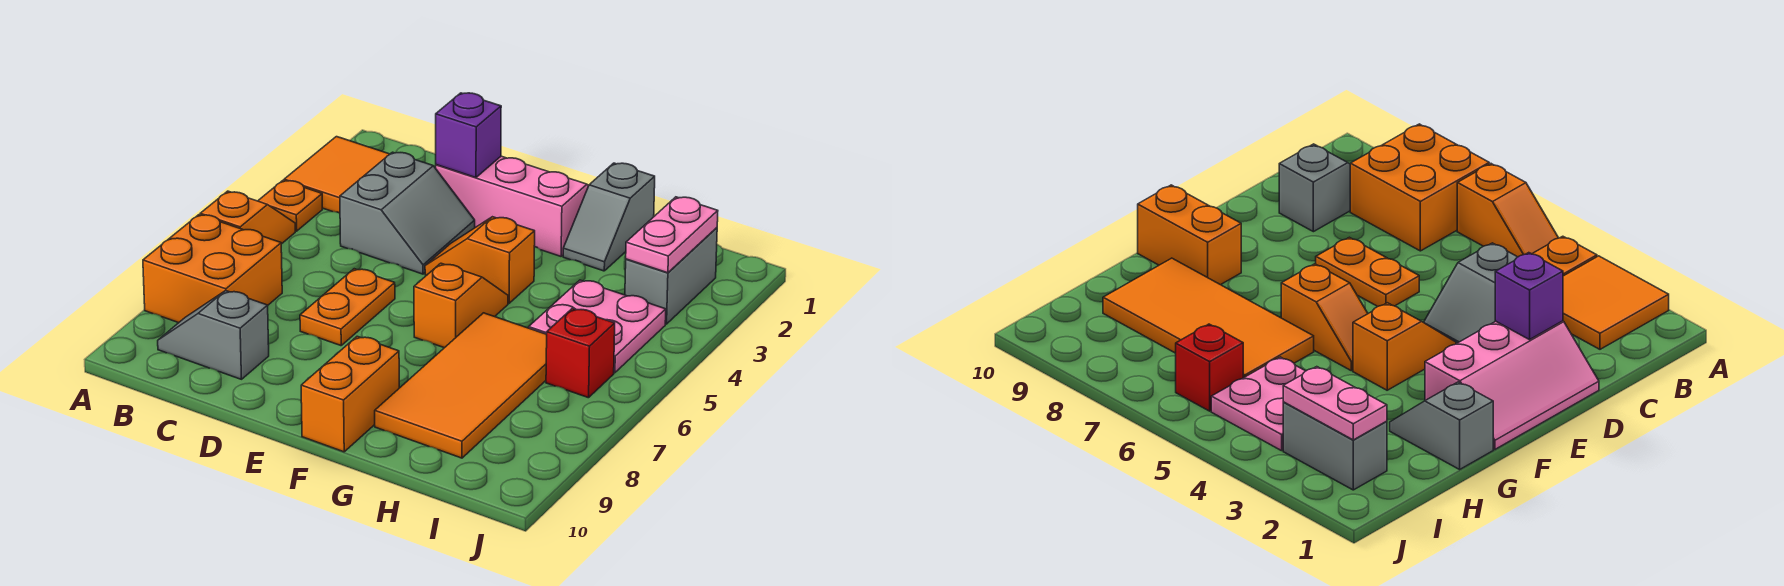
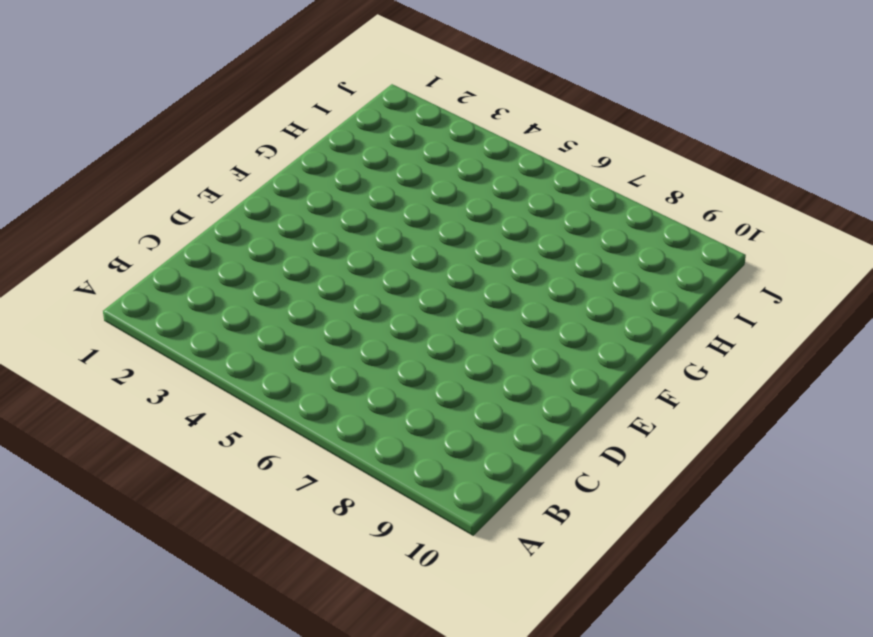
none -> orange 2x2 tile [284,137,390,213]
none -> orange 1x1 plate [258,181,322,231]
none -> orange 1x2 slope [200,191,295,244]

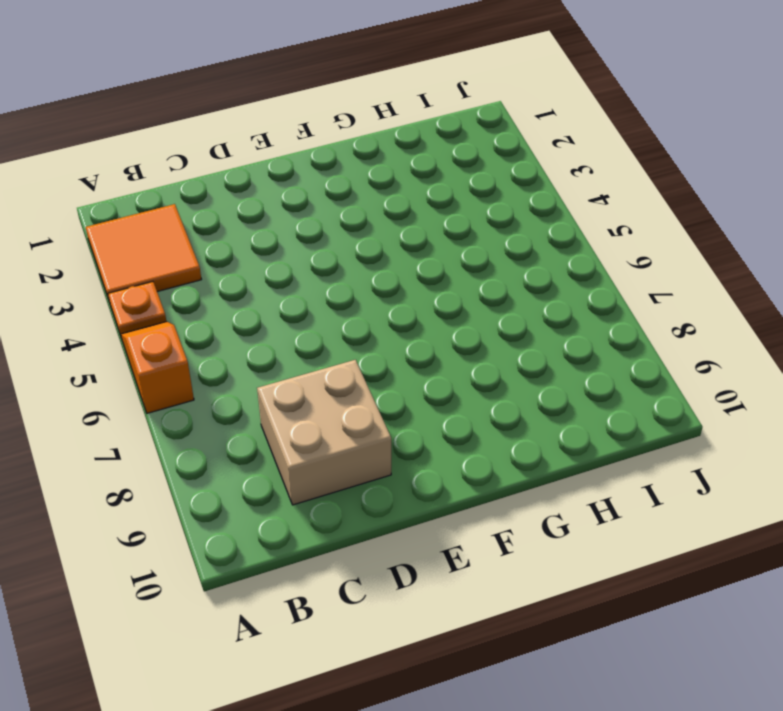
tan 2x2 brick [257,360,391,505] -> grey 1x2 slope [158,291,269,379]
none -> orange 2x2 brick [143,215,282,323]
none -> grey 2x2 slope [340,152,475,274]
none -> pink 2x3 slope [436,156,589,256]

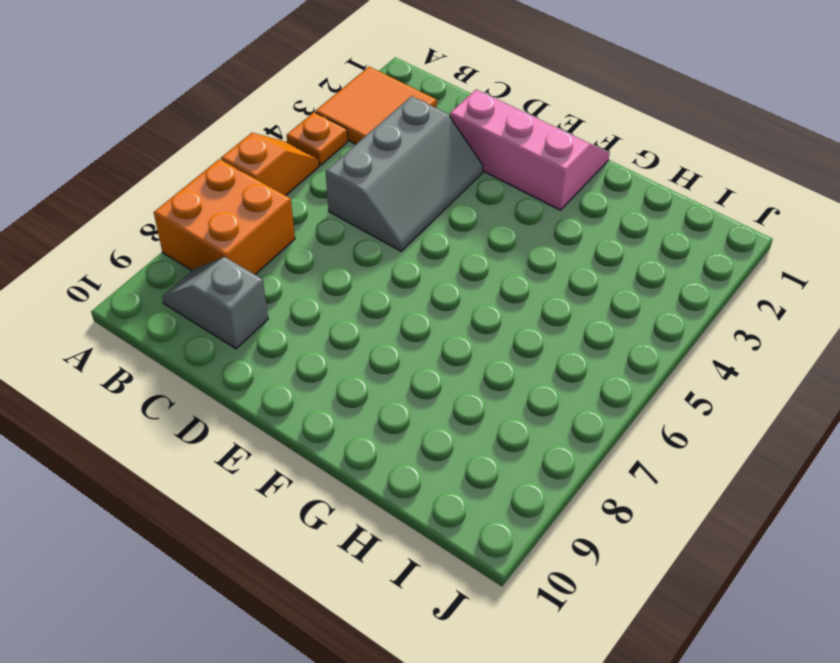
grey 2x3 slope [326,96,483,251] -> grey 2x2 slope [340,152,475,274]
none -> orange 1x2 plate [300,269,395,346]
none -> orange 1x2 slope [425,217,535,303]
none -> orange 1x2 slope [414,263,508,348]

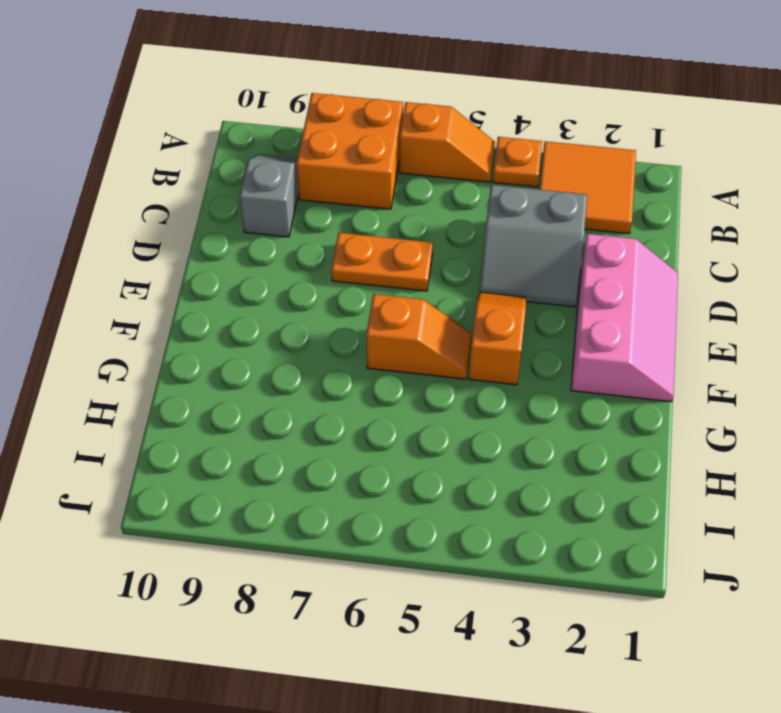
none -> orange 1x2 brick [301,336,399,452]
none -> grey 1x2 slope [563,163,655,271]
none -> orange 2x4 tile [375,313,547,458]

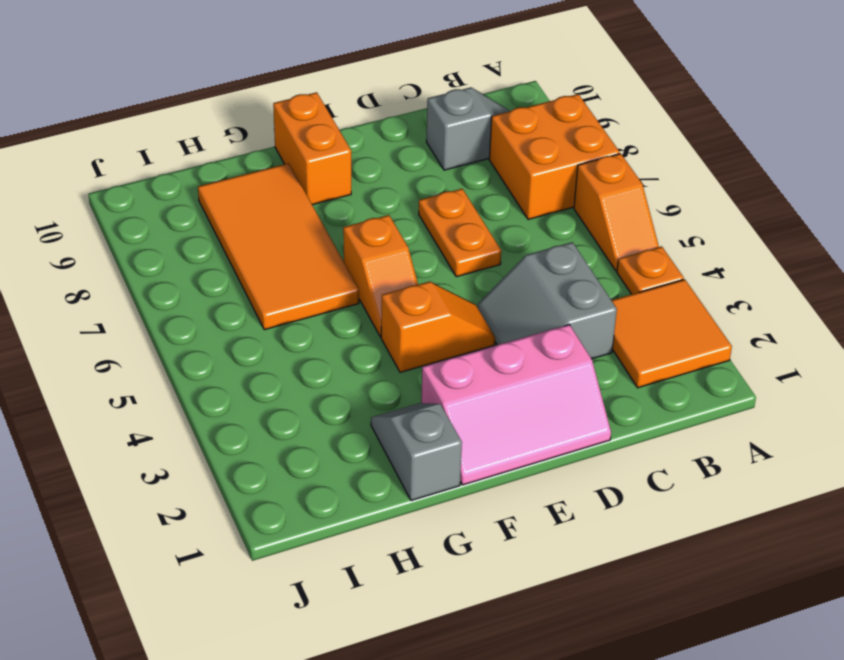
none -> pink 2x2 plate [529,280,666,373]
none -> grey 1x2 brick [625,228,717,324]
none -> red 1x1 brick [546,309,615,398]

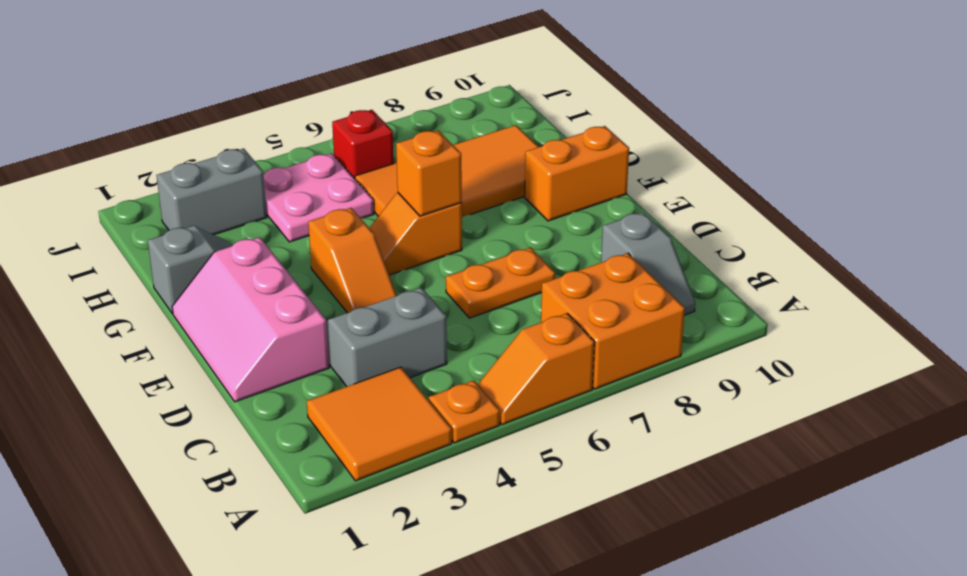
orange 1x1 brick [396,130,462,216] -> none
none -> purple 1x1 brick [436,93,501,178]
none -> pink 1x2 plate [626,197,718,273]

